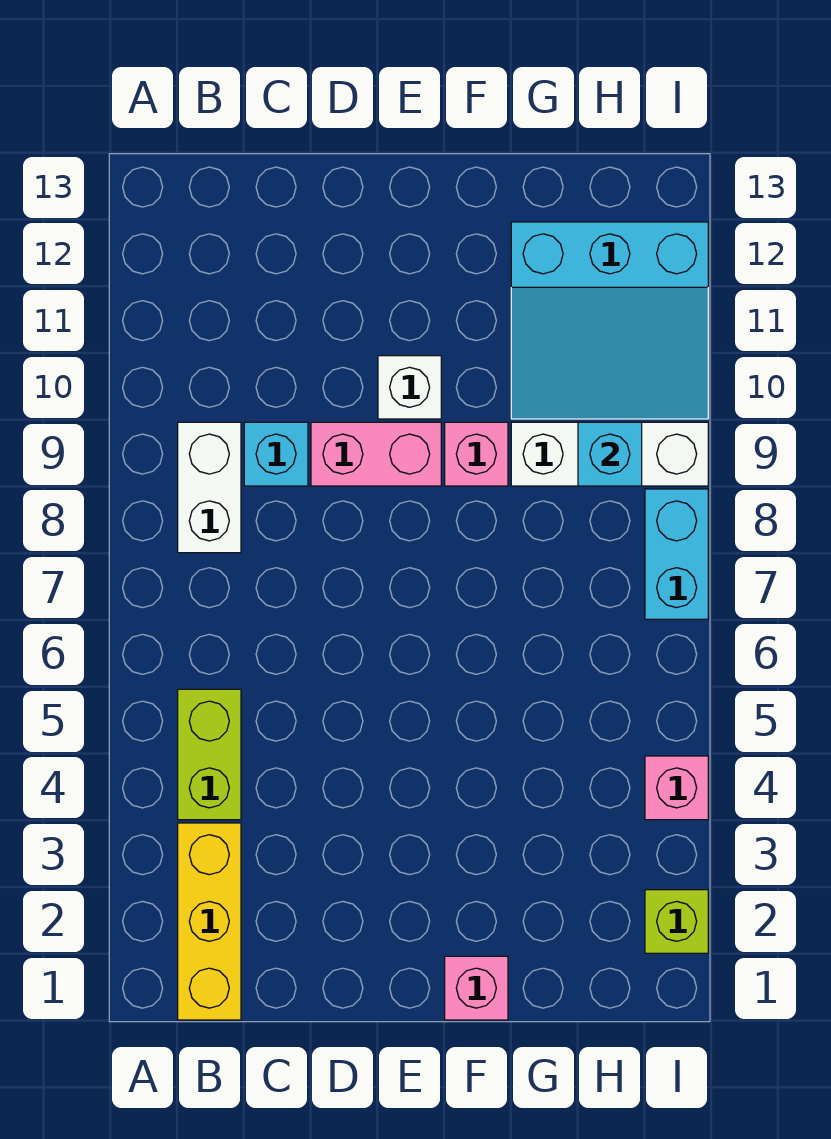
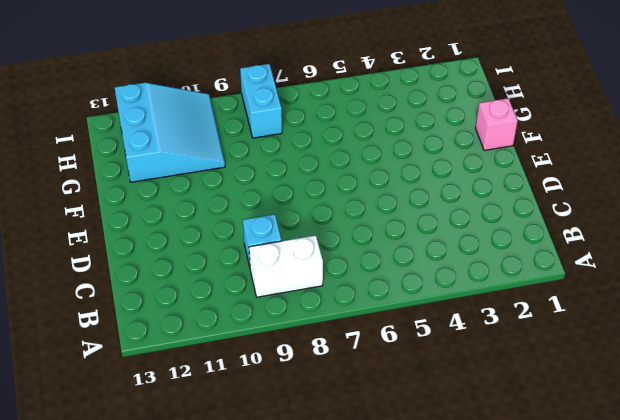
cyan 1x2 brick [240,64,282,138] -> cyan 1x2 brick turned to [645,489,708,619]
none -> yellow 1x3 brick [178,823,241,1020]
none -> lime 1x2 brick [178,689,241,820]
none -> pink 1x2 brick [311,422,441,486]

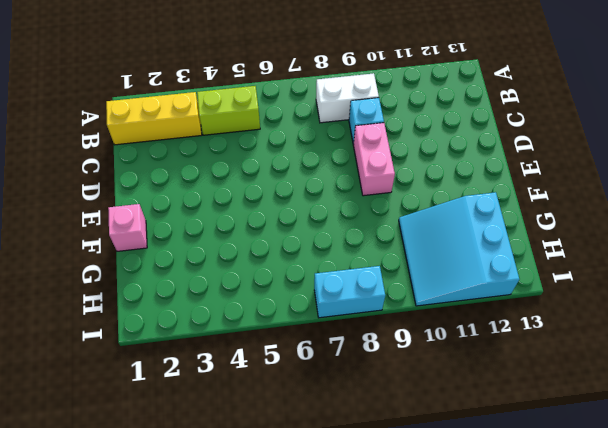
none -> white 1x1 brick [378,356,441,419]
none -> pink 1x1 brick [445,422,508,486]
none -> white 1x3 brick [511,422,708,486]

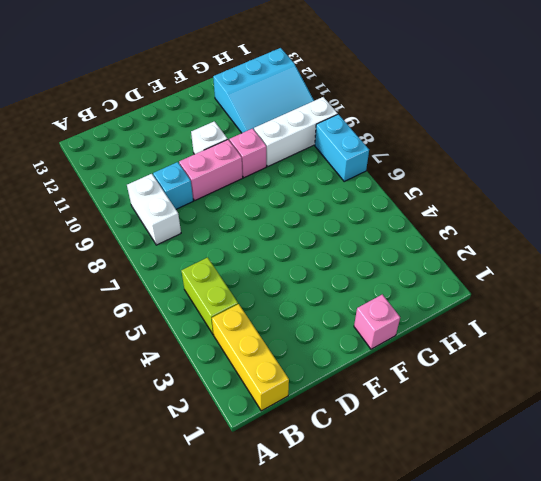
none -> lime 1x1 brick [645,890,708,953]
none -> pink 1x1 brick [645,756,708,820]
none -> cyan 1x1 brick [578,422,642,486]

